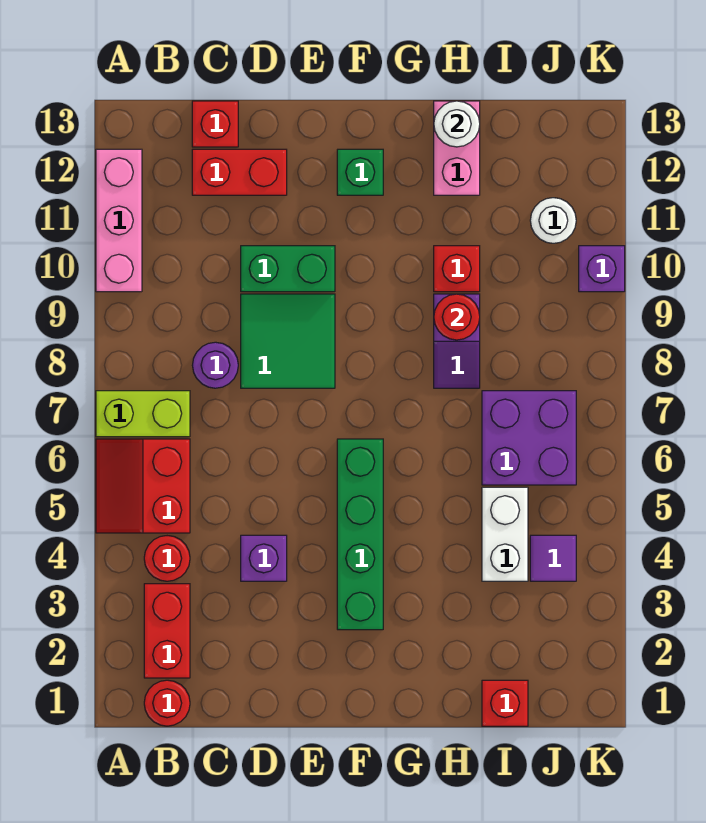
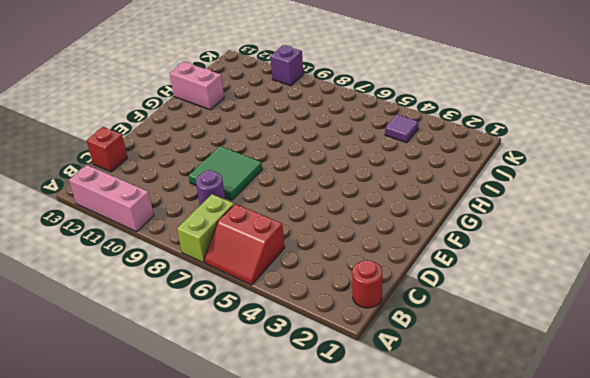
none -> red 1x2 brick [144,584,190,678]
none -> red 1x1 round brick [144,536,190,581]
none -> red 1x2 brick [192,149,287,195]

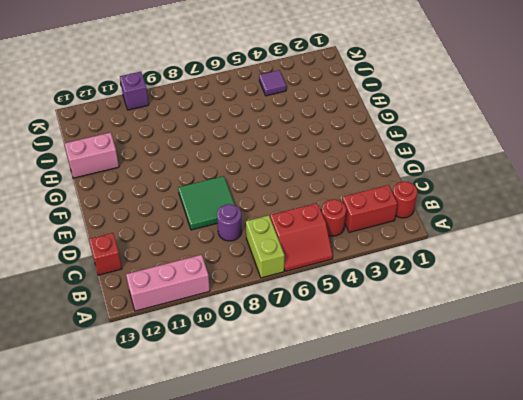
none -> red 1x2 brick [192,149,287,195]
none -> purple 1x1 brick [241,535,287,581]
none -> green 1x2 brick [241,246,335,292]

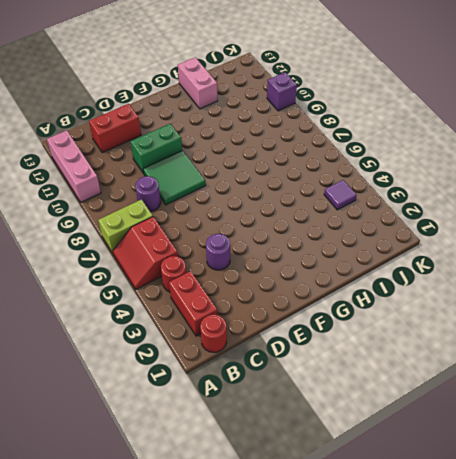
purple 1x1 round brick [206,234,230,270] -> purple 1x1 brick [241,535,287,581]
none -> red 1x1 brick [192,101,238,147]
none -> green 1x4 brick [337,439,383,630]
none -> green 1x1 brick [337,149,383,195]

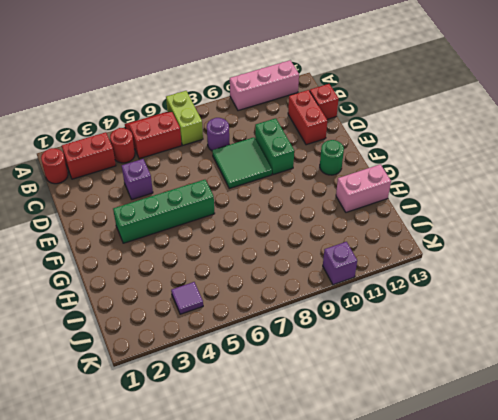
green 1x1 round brick [320,140,344,175] -> green 1x1 brick [337,149,383,195]
none -> purple 1x2 slope [434,294,480,388]
none -> red 1x1 brick [434,246,480,292]
none -> red 1x1 brick [482,680,528,726]

